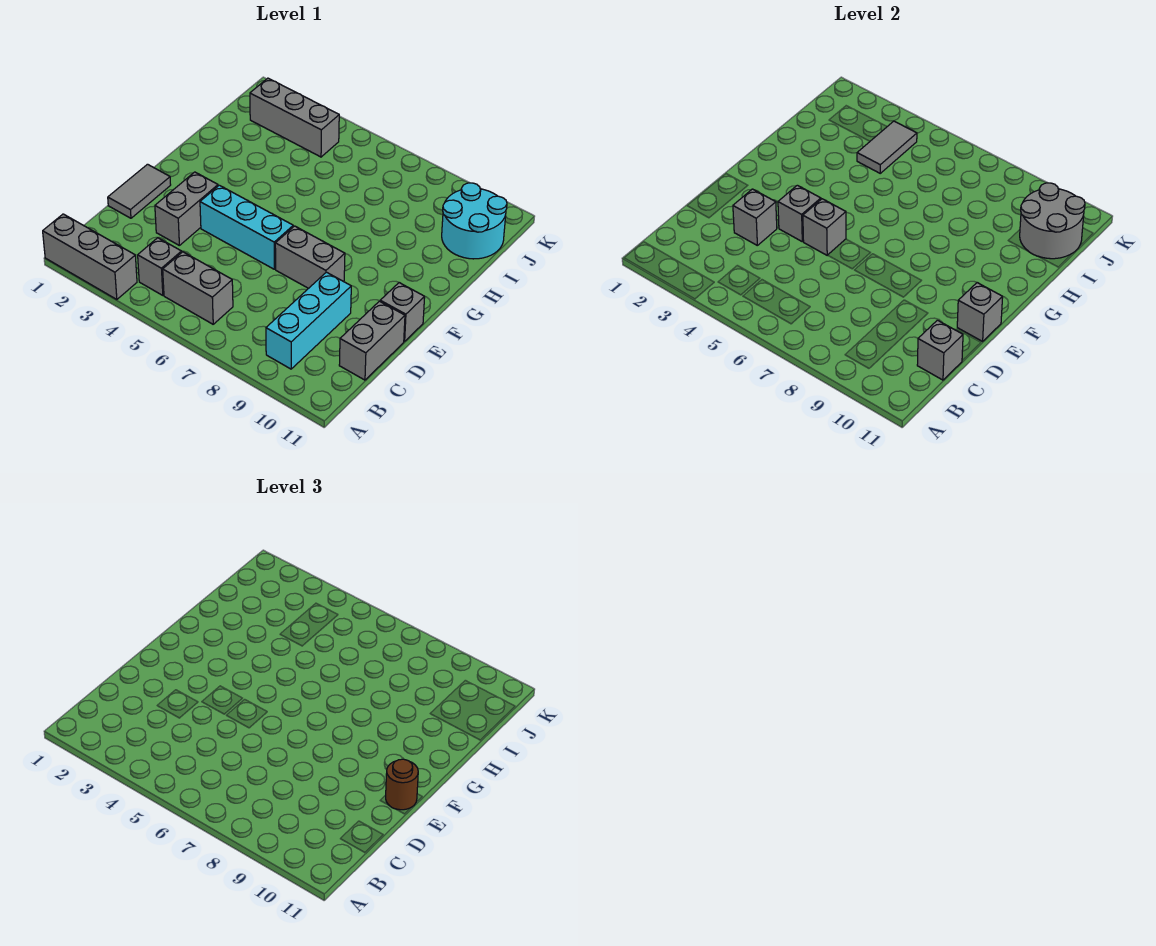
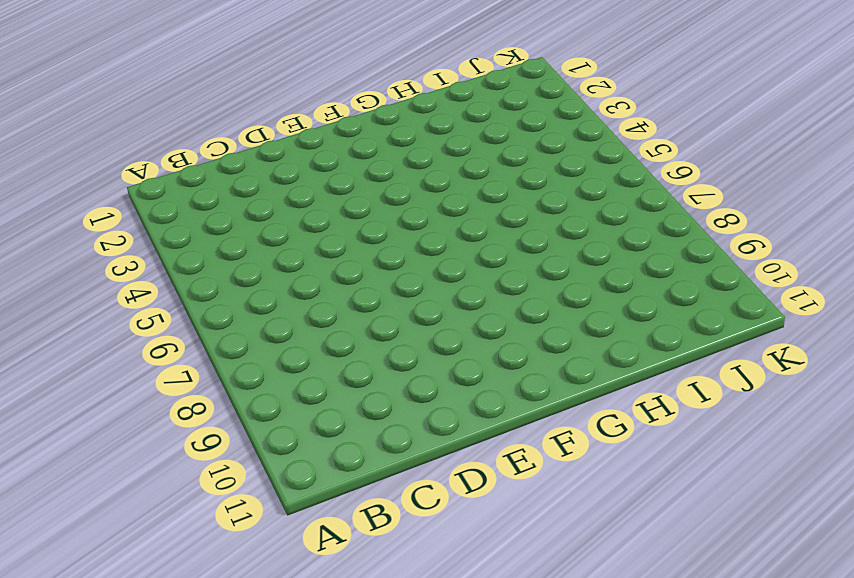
none -> grey 1x3 brick [43,214,137,299]
none -> grey 1x1 brick [138,238,182,295]
none -> grey 1x2 brick [163,252,233,324]

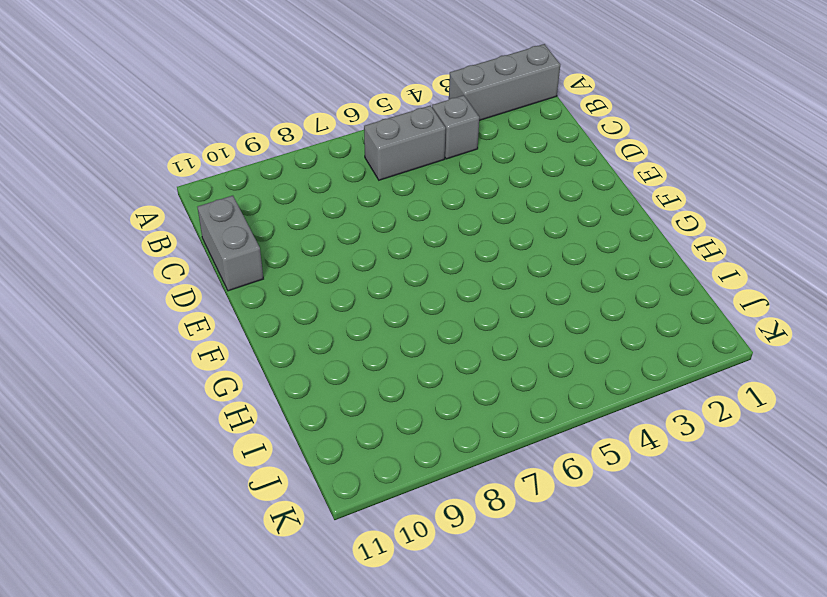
none -> cyan 1x3 brick [266,272,351,369]
none -> grey 1x2 tile [108,164,171,218]
none -> grey 1x2 brick [155,172,218,245]

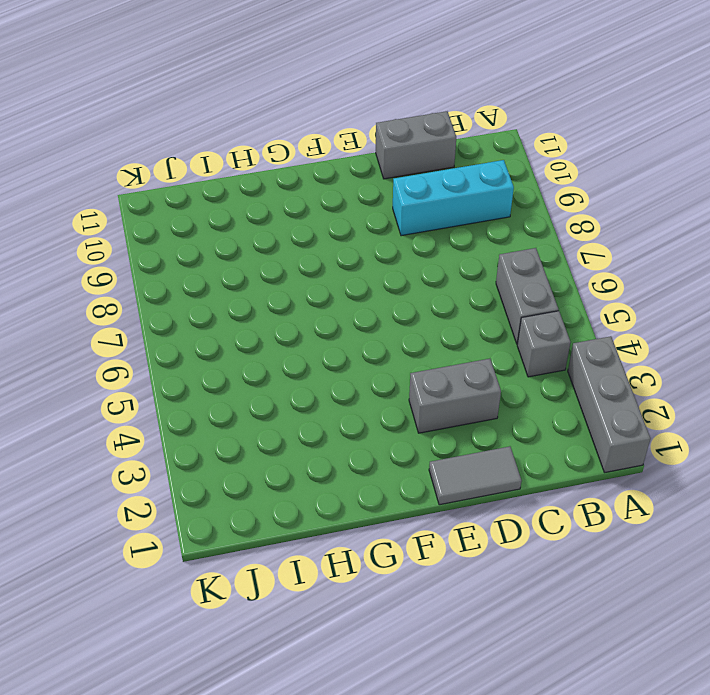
none -> cyan 1x3 brick [200,185,293,269]
none -> grey 1x2 brick [275,226,345,288]
none -> grey 1x1 brick [380,283,425,341]

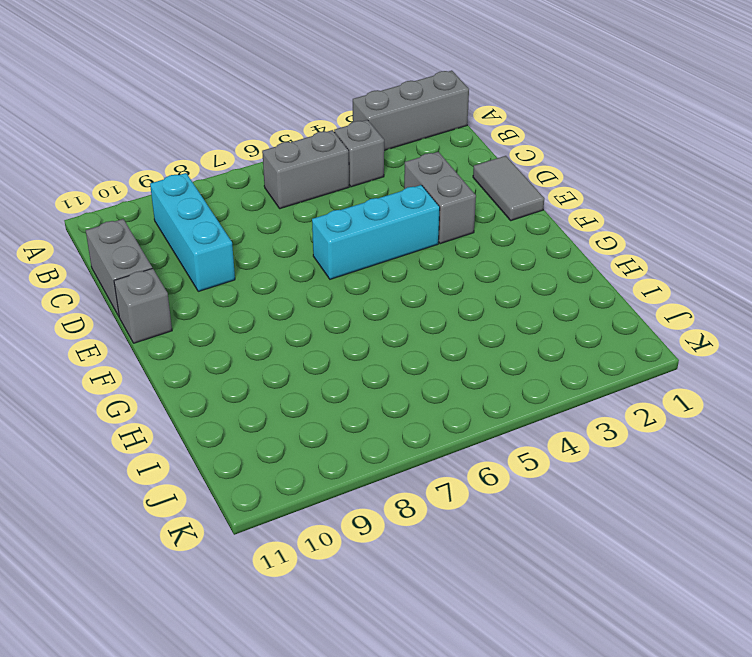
none -> grey 1x2 brick [275,226,345,288]
none -> cyan 2x2 round brick [442,183,507,259]
none -> grey 1x3 brick [250,78,339,157]

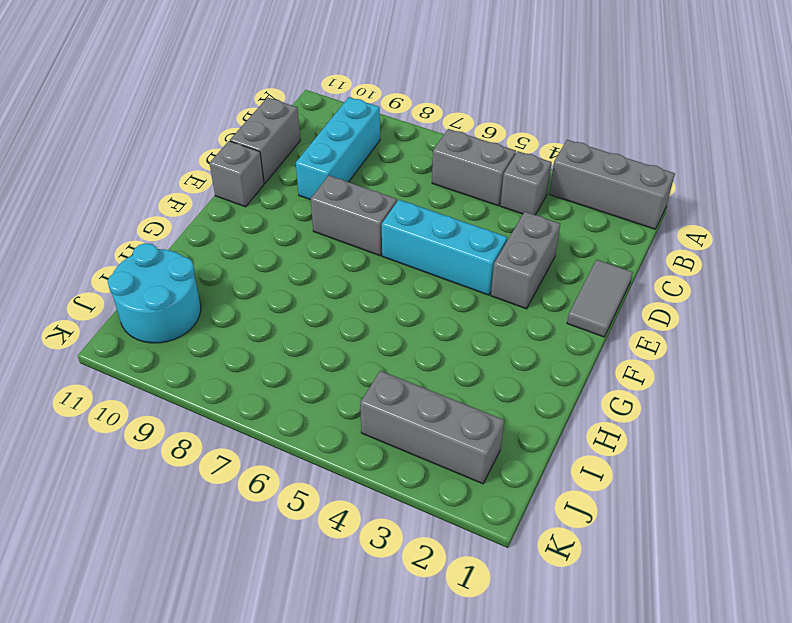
none -> grey 1x1 brick [917,320,963,380]
none -> grey 1x1 brick [733,189,777,245]
none -> grey 1x1 brick [778,185,821,242]

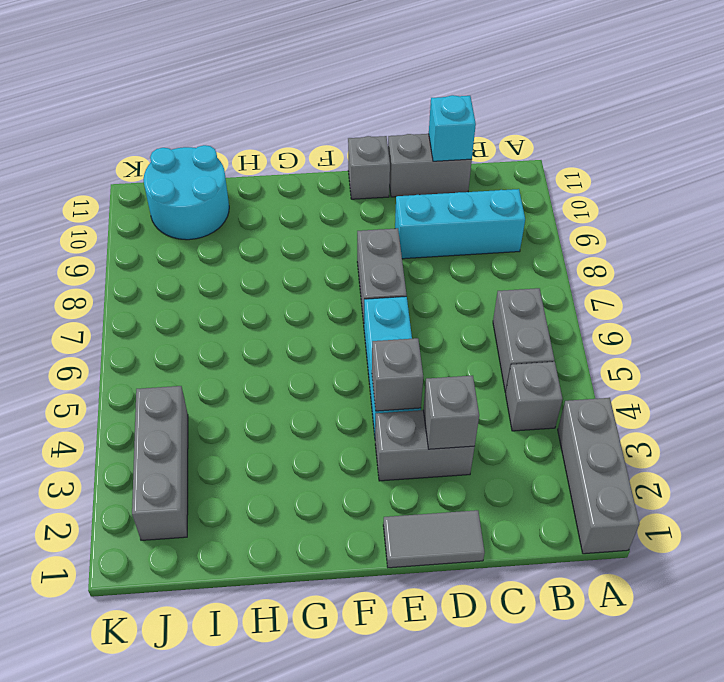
cyan 1x1 brick [429,95,476,161] -> grey 1x1 brick [917,320,963,380]
none -> grey 1x1 brick [803,199,846,255]
none -> grey 1x1 brick [957,283,1003,341]
none -> grey 1x2 tile [857,121,917,173]

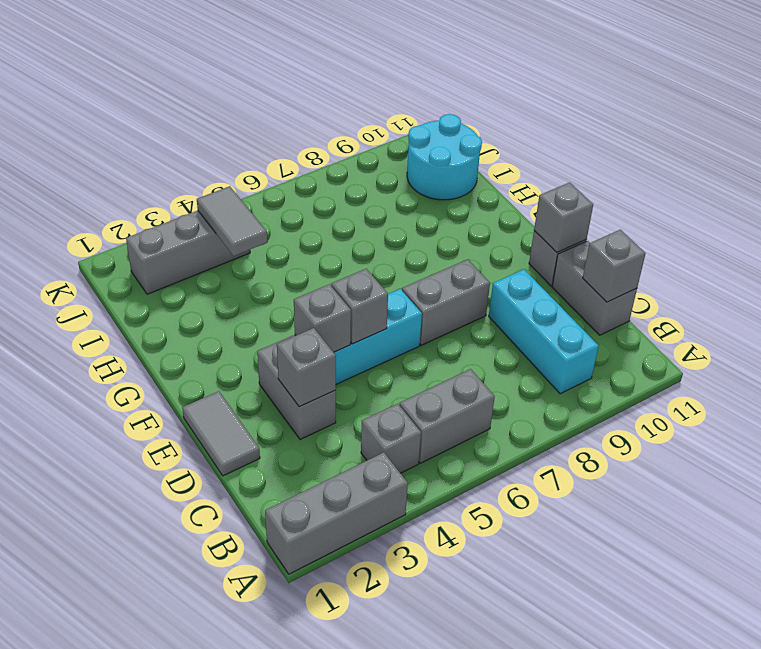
none -> grey 2x2 round brick [1020,183,1085,259]
none -> brown 1x1 round brick [386,759,418,810]

